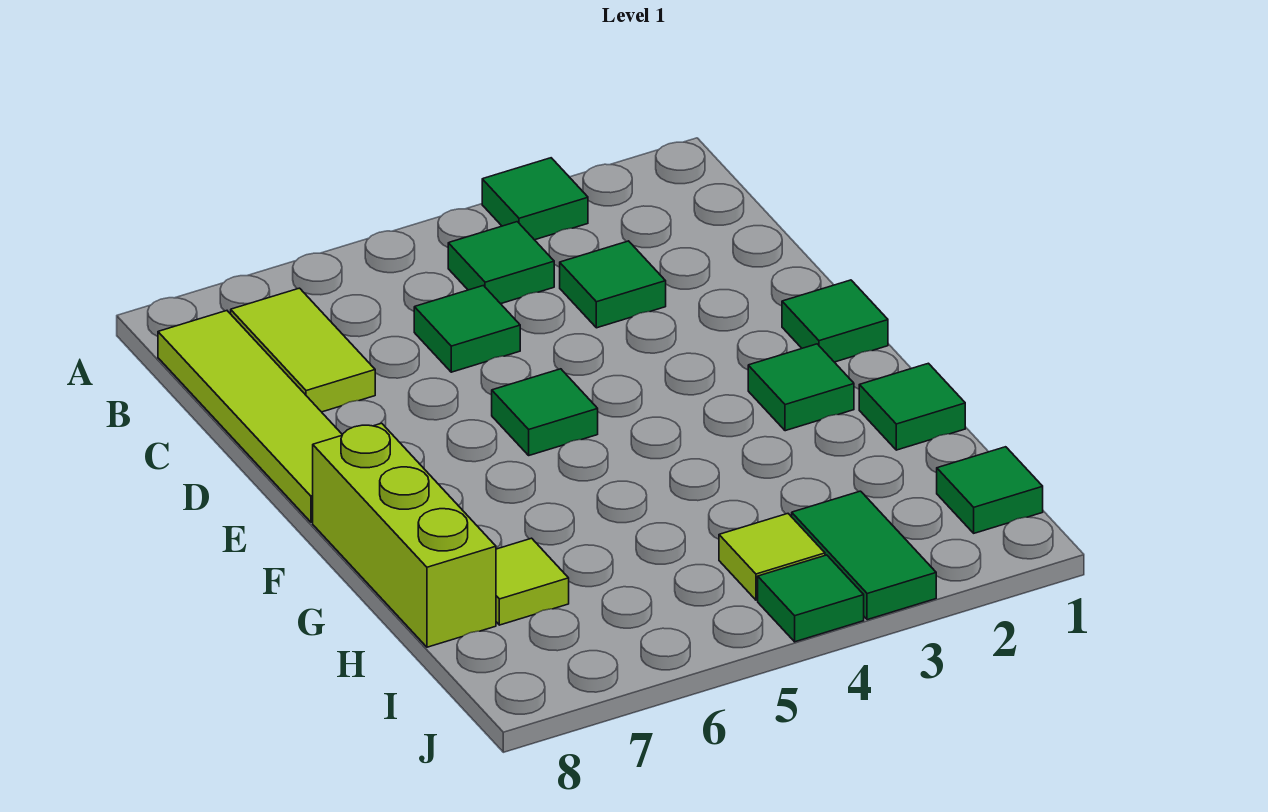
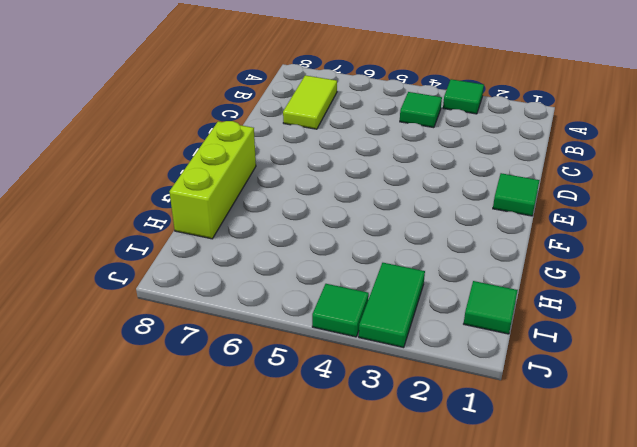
none -> lime 1x4 tile [158,311,342,522]
none -> green 1x1 tile [560,241,666,328]
none -> green 1x1 tile [414,286,520,372]

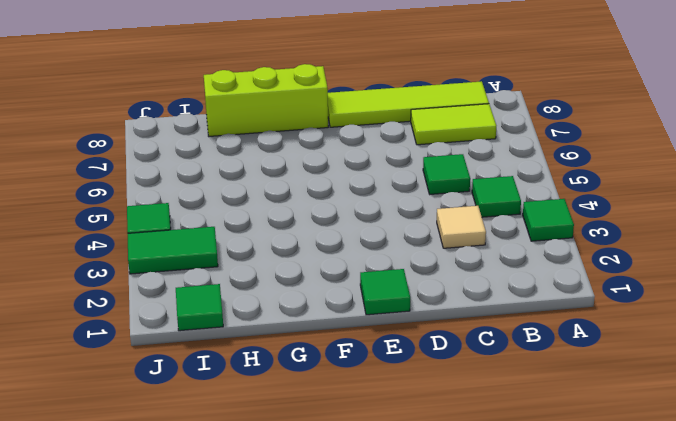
tan 1x1 tile [437,206,486,248] -> green 1x1 tile [560,241,666,328]
none -> green 1x1 tile [492,369,598,455]
none -> green 1x1 tile [748,344,854,431]
none -> green 1x1 tile [859,363,965,450]

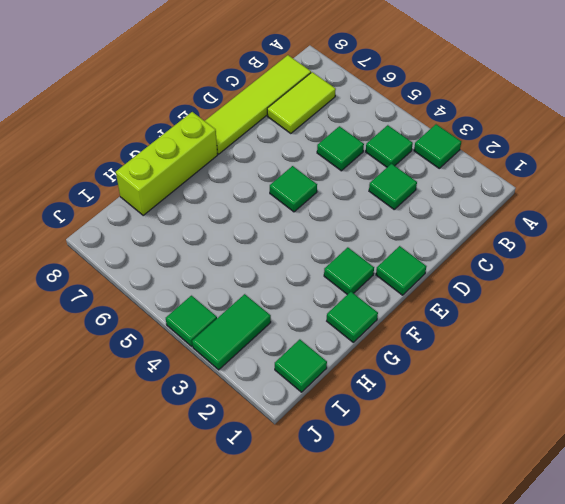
none -> lime 1x1 tile [496,538,569,625]
none -> lime 1x1 tile [719,514,825,600]

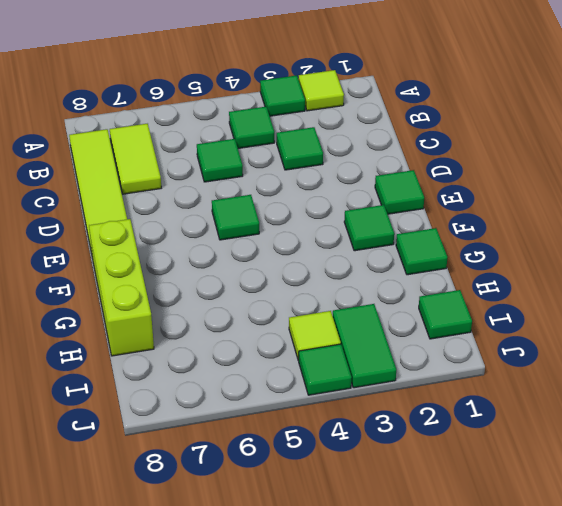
lime 1x1 tile [299,70,344,111] -> lime 1x1 tile moved to [496,538,569,625]

